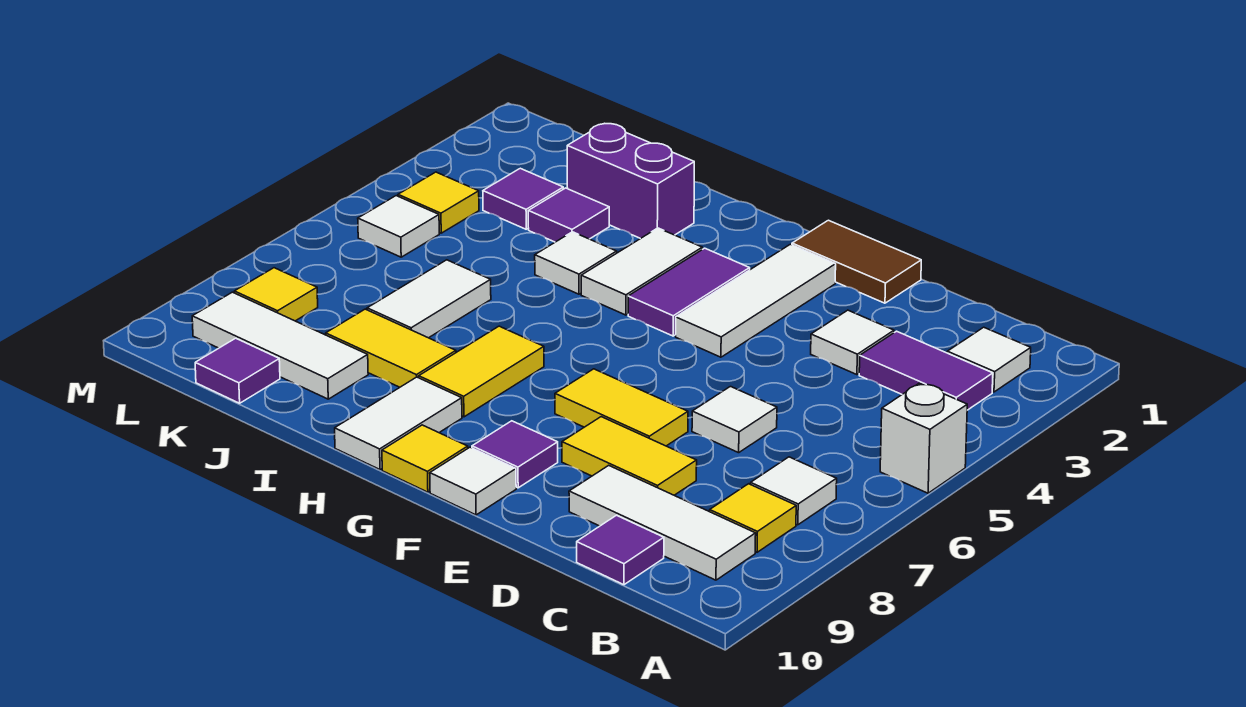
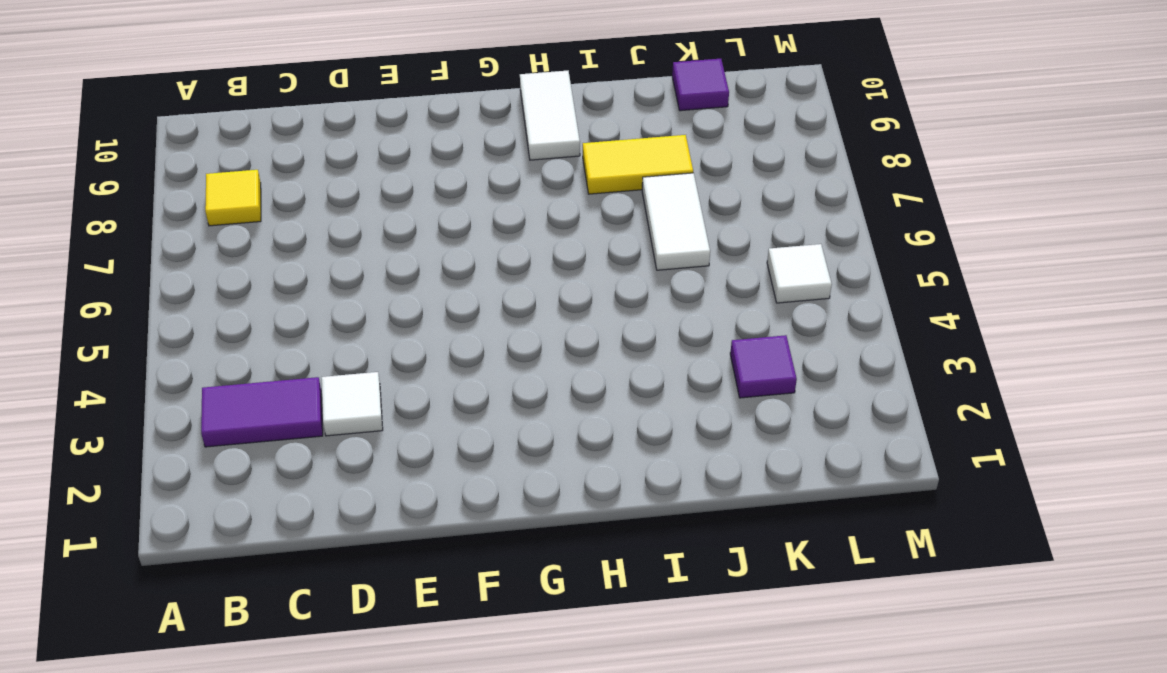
none -> white 1x1 brick [880,383,967,493]
none -> white 1x1 tile [947,327,1031,392]
none -> white 1x1 tile [751,457,837,525]
none -> white 1x3 tile [569,465,756,580]

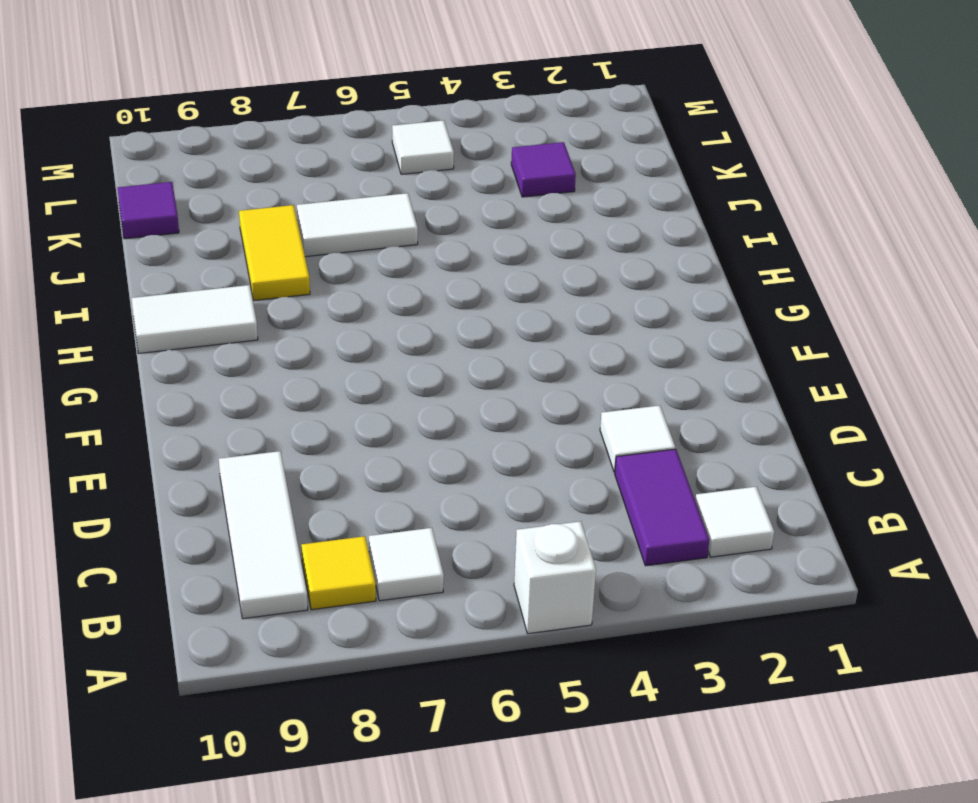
none -> purple 1x1 tile [577,515,664,585]
none -> white 1x1 tile [692,387,777,453]
none -> yellow 1x2 tile [562,417,697,495]
none -> brown 1x2 tile [792,220,921,303]

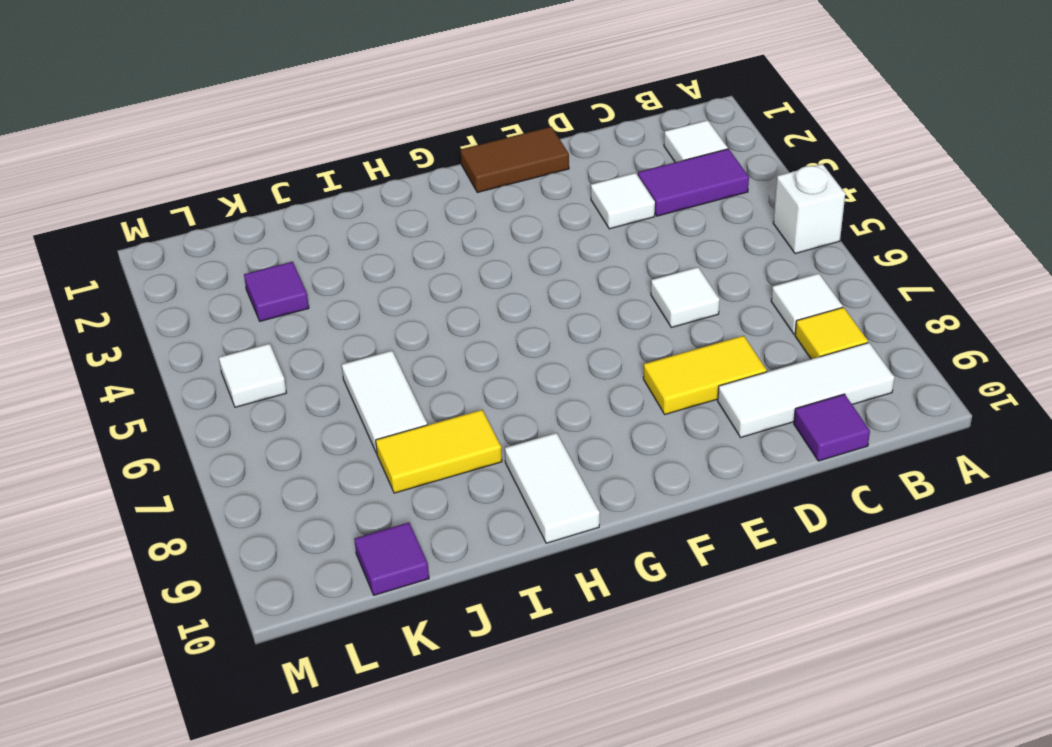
none -> yellow 1x2 tile [555,369,688,446]
none -> white 1x3 tile [676,244,836,357]
none -> purple 1x1 tile [472,421,558,488]
none -> white 1x1 tile [430,447,516,515]

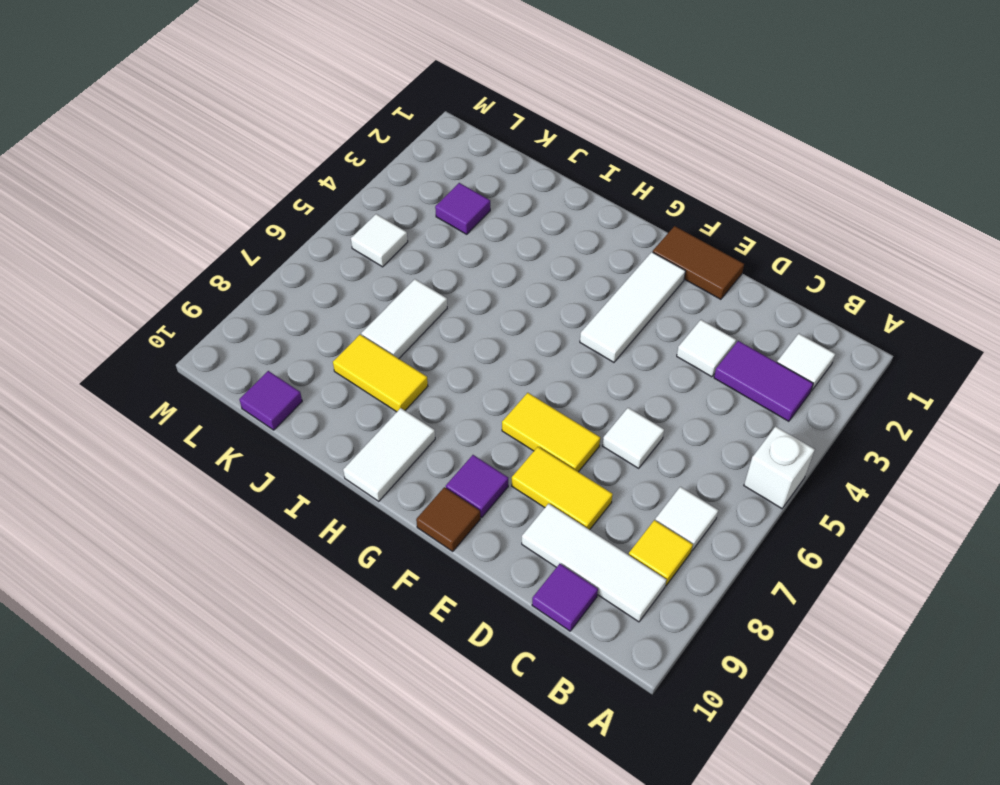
brown 1x1 tile [416,487,480,551] -> white 1x1 tile [430,447,516,515]
none -> purple 1x2 tile [628,248,750,336]
none -> yellow 1x1 tile [382,425,468,492]
none -> white 1x2 tile [581,228,702,315]
none -> yellow 1x2 tile [419,326,544,417]

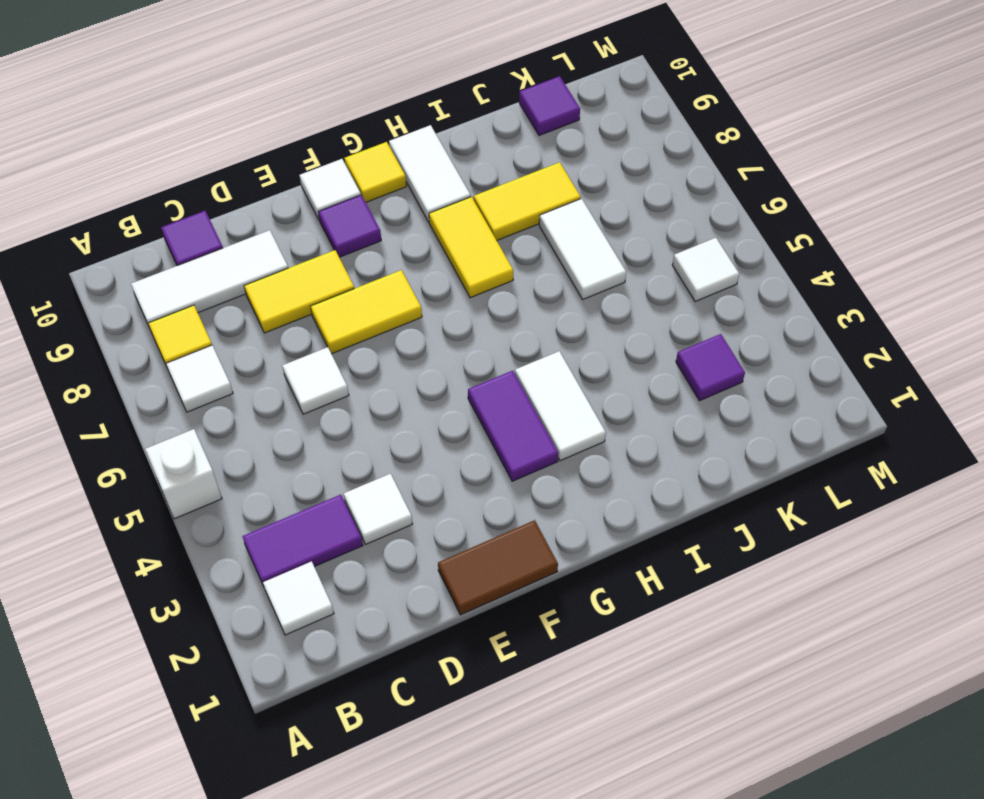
none -> white 1x3 tile [676,244,836,357]
none -> purple 1x2 brick [567,124,694,239]
none -> white 1x1 tile [535,232,617,294]
none -> purple 1x1 tile [528,188,609,242]

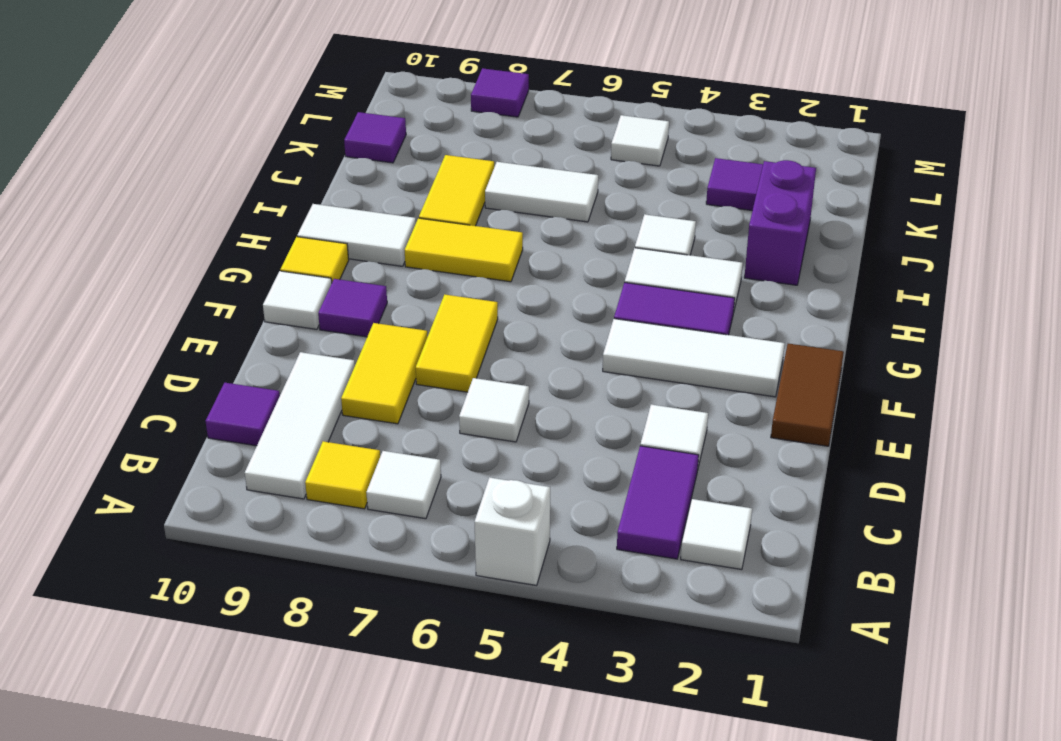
purple 1x1 tile [471,68,529,117] -> purple 1x1 tile moved to [528,188,609,242]
none -> white 1x3 tile [192,292,368,399]
none -> yellow 1x1 tile [398,172,479,233]
none -> yellow 1x1 tile [234,268,318,321]

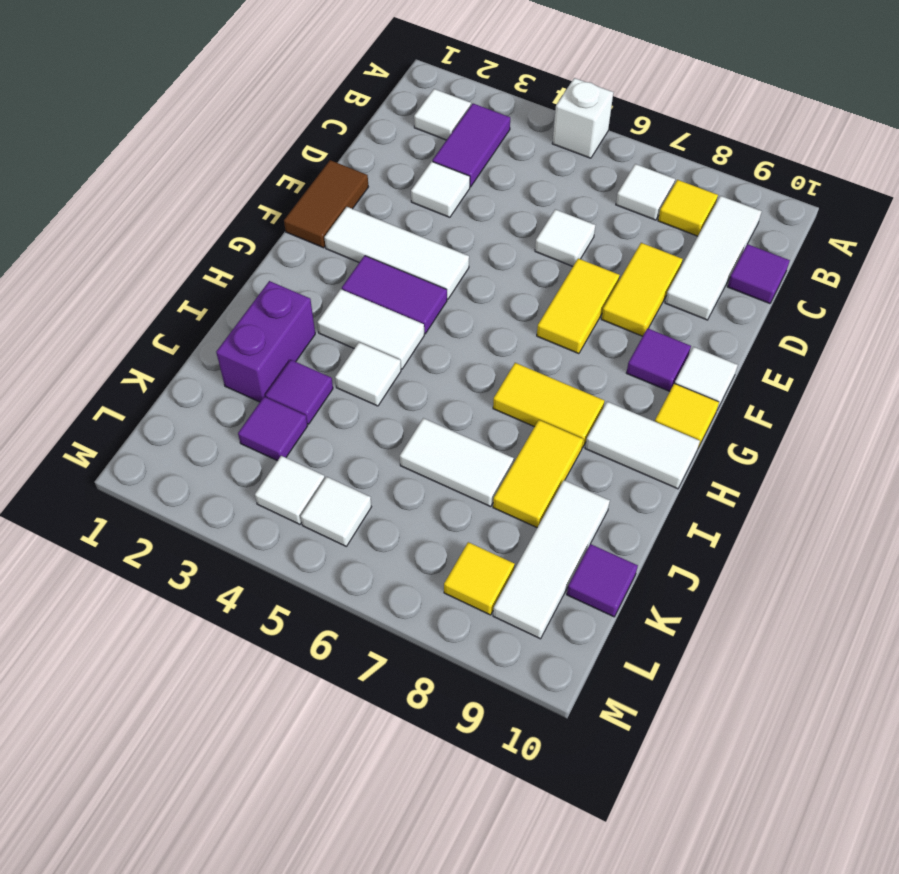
white 1x1 tile [255,456,325,524] -> yellow 1x1 tile [398,172,479,233]

